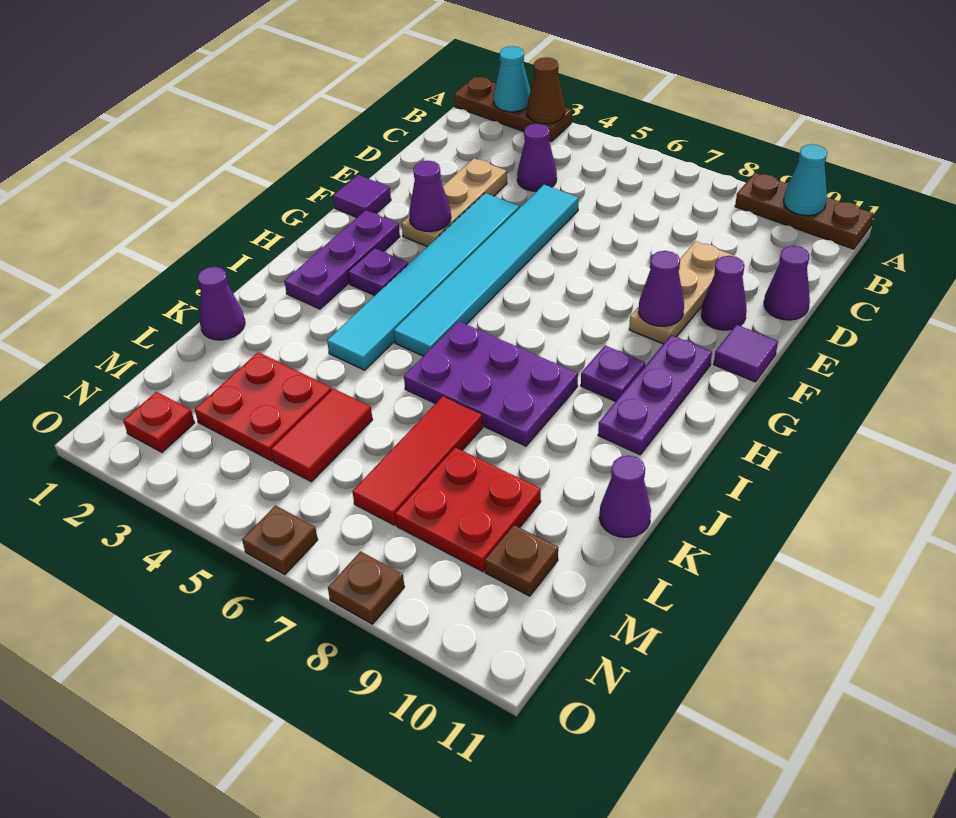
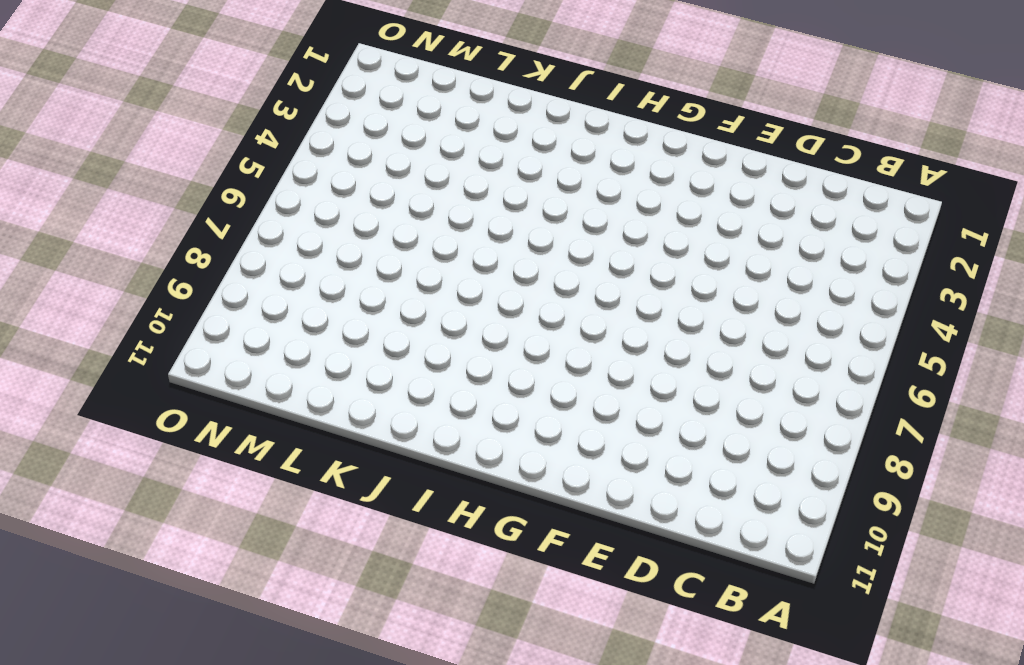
none -> brown 1x3 plate [454,77,572,141]
none -> brown 1x3 plate [735,173,873,249]
none -> purple 1x1 cone [517,123,557,191]
none -> tan 1x3 plate [402,159,507,247]

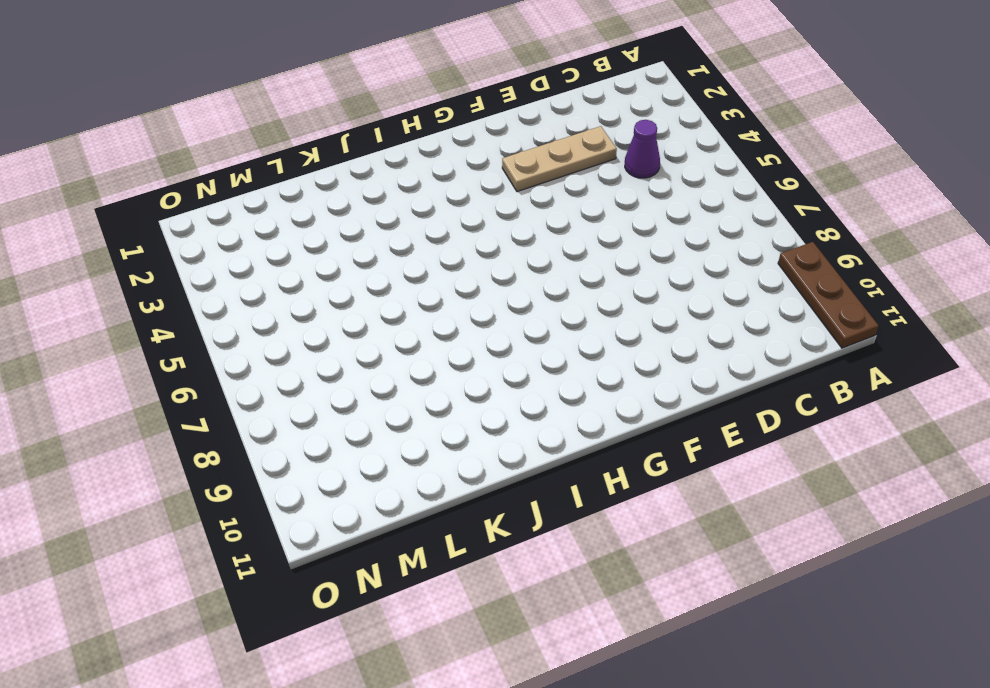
none -> brown 1x3 plate [454,77,572,141]
none -> cyan 1x6 tile [394,185,579,356]
none -> tan 1x3 plate [629,241,734,344]
none -> purple 1x1 cone [764,246,810,320]

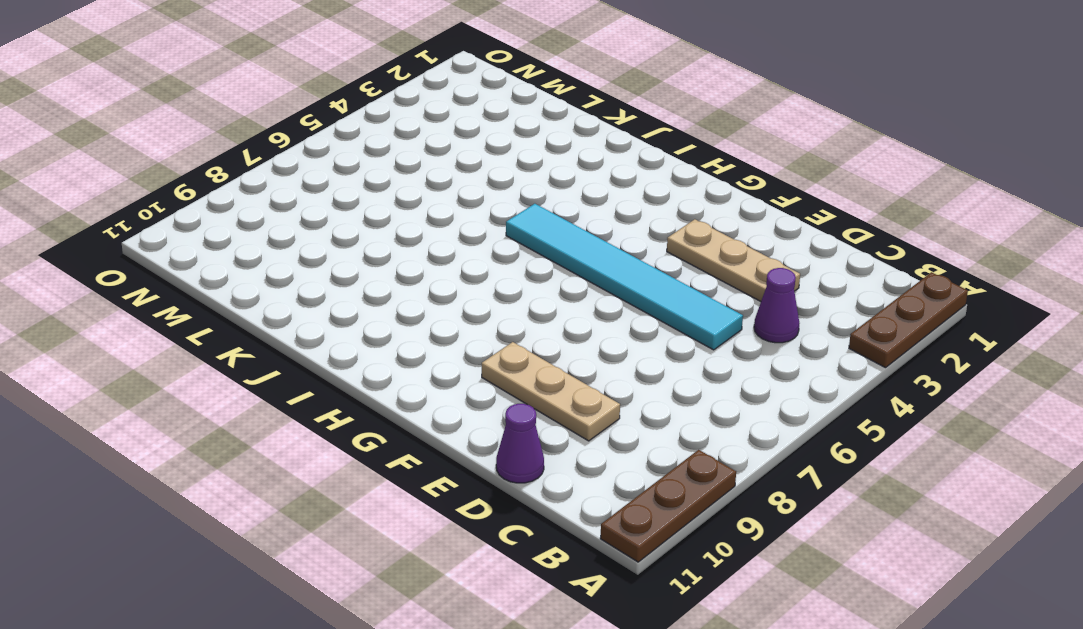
none -> cyan 1x6 tile [327,193,519,370]
none -> purple 1x1 cone [701,256,747,330]
none -> purple 1x1 tile [333,175,391,217]
none -> purple 1x1 tile [714,325,778,382]

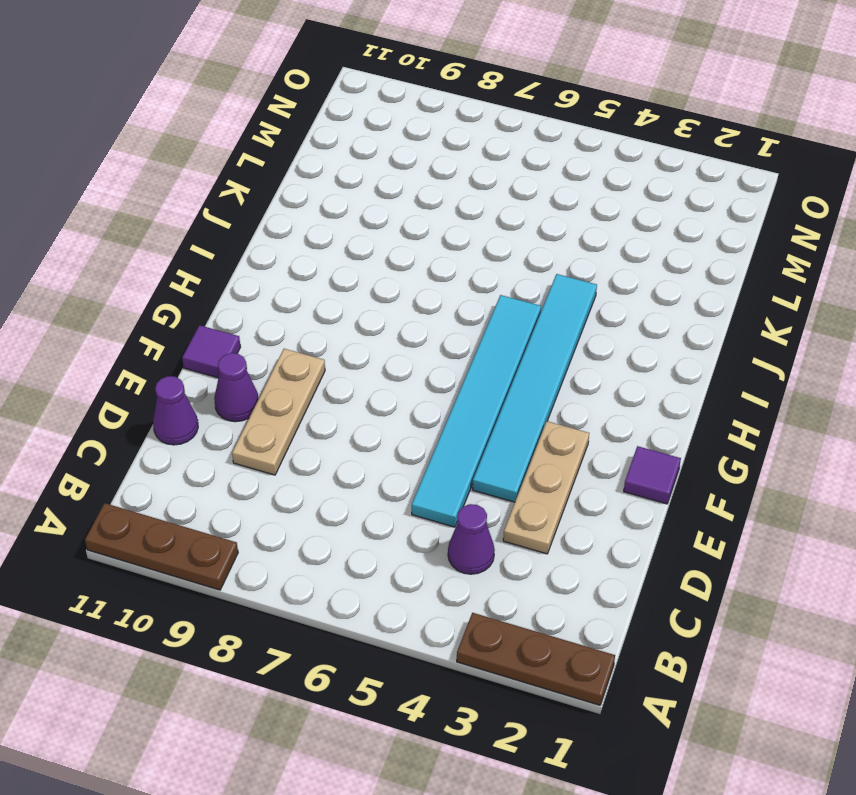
none -> purple 1x3 plate [284,210,400,309]
none -> purple 1x3 plate [598,335,712,455]
none -> purple 1x1 plate [348,248,408,295]
none -> purple 1x1 plate [581,346,645,401]

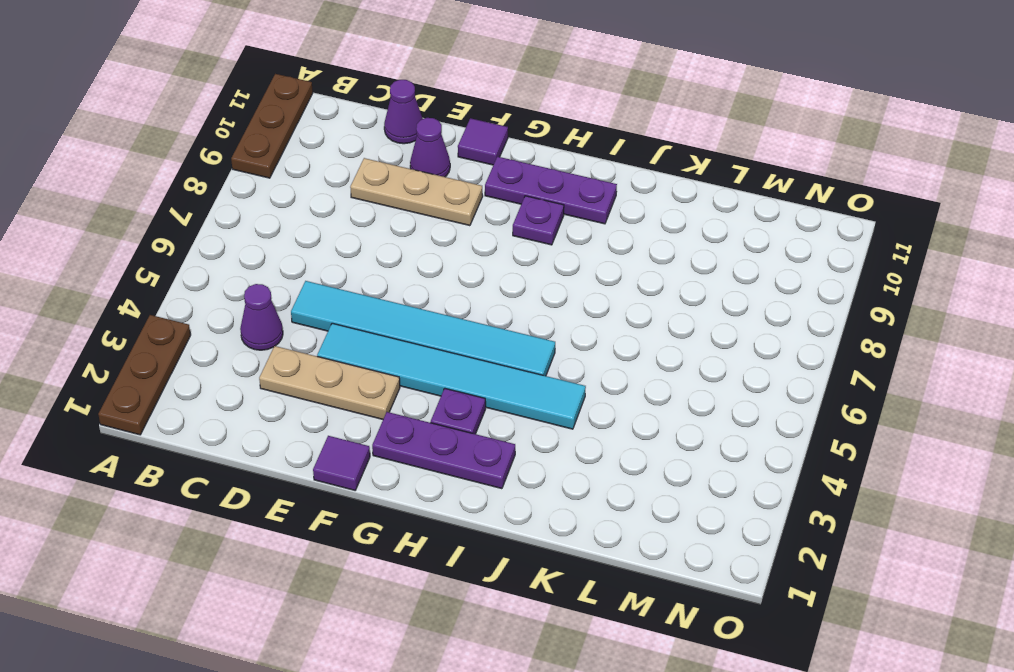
none -> purple 2x3 plate [404,321,578,446]
none -> purple 1x1 cone [198,267,245,340]
none -> red 1x3 tile [352,396,483,525]
none -> purple 1x1 cone [599,455,651,537]

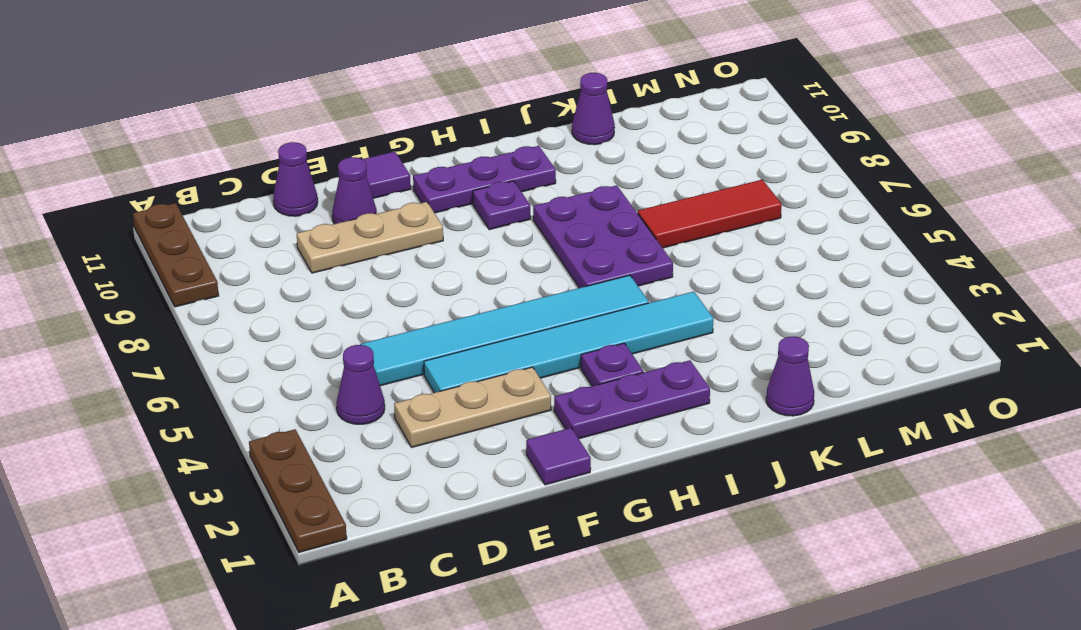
none -> red 2x2 plate [195,352,332,461]
none -> red 1x2 tile [271,389,372,482]
none -> red 2x2 plate [395,447,541,572]
none -> brown 1x1 plate [485,525,558,596]

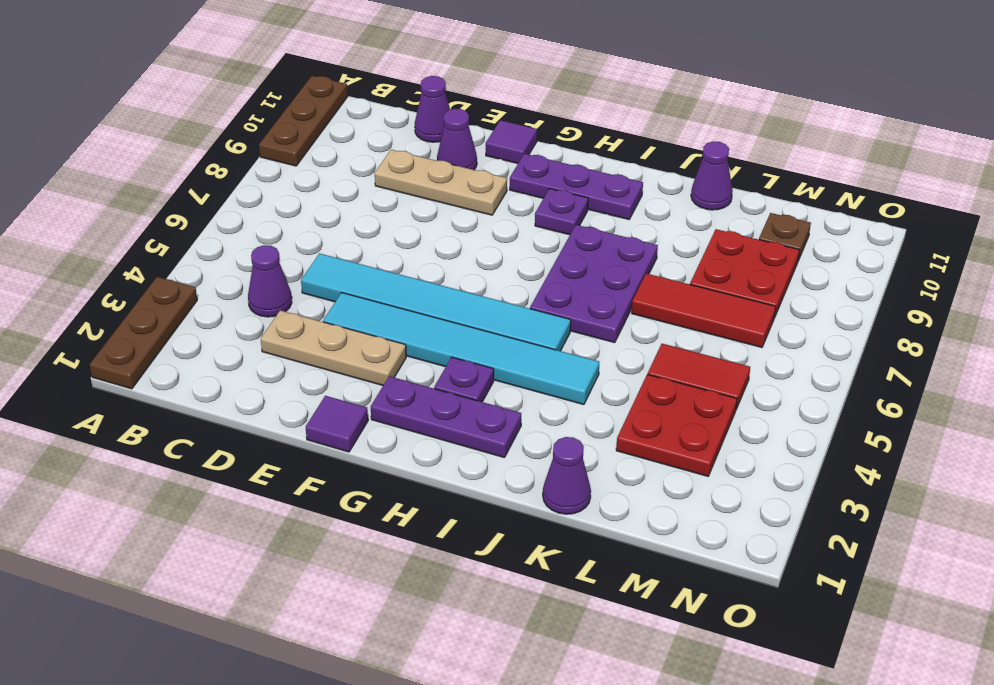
none -> red 1x1 plate [123,392,195,452]
none -> brown 1x1 plate [242,506,318,575]
none -> brown 1x1 plate [328,551,404,624]
none -> cyan 1x1 cone [494,46,530,112]

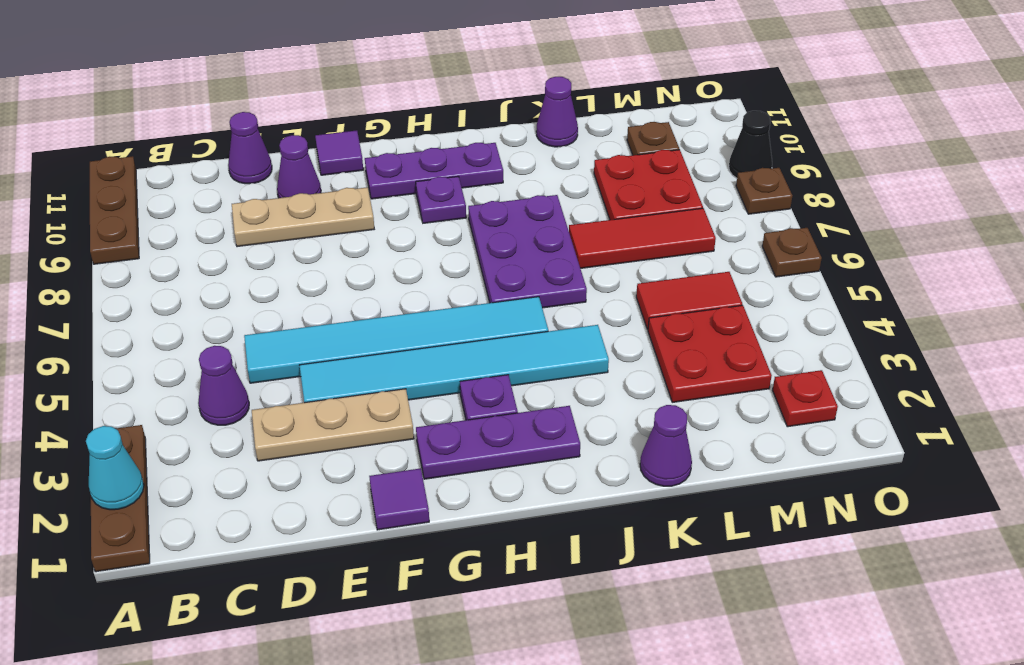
black 1x1 cone [729,111,772,178] -> none
none -> brown 1x1 cone [527,57,565,124]
none -> cyan 1x1 cone [784,144,827,216]
none -> purple 1x1 cone [409,161,451,232]
none -> purple 1x1 cone [639,251,684,326]

